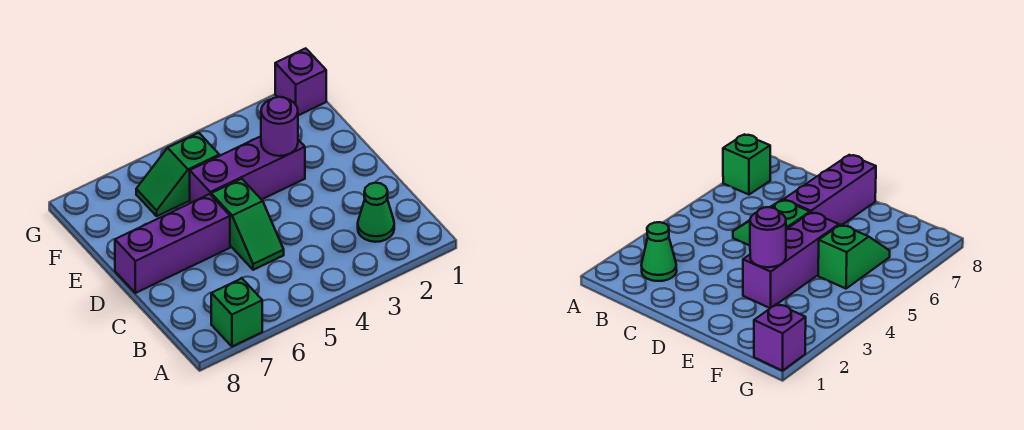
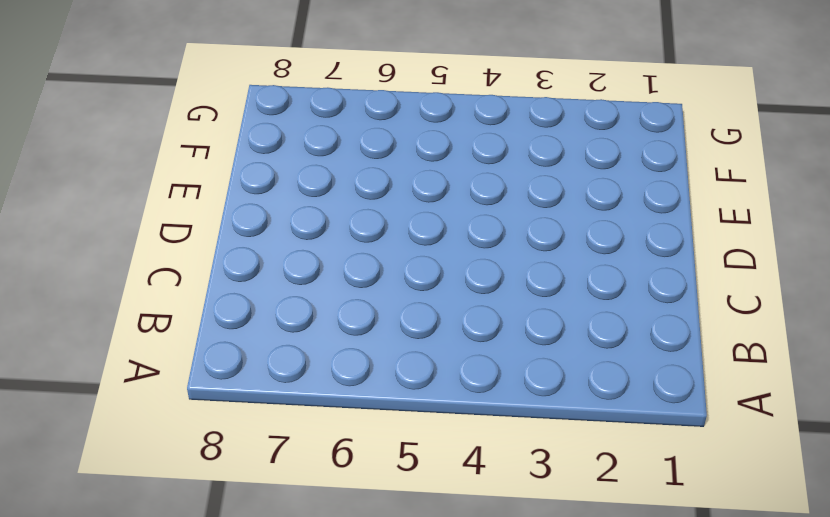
none -> green 1x1 brick [211,278,262,346]
none -> green 1x1 cone [358,183,394,242]

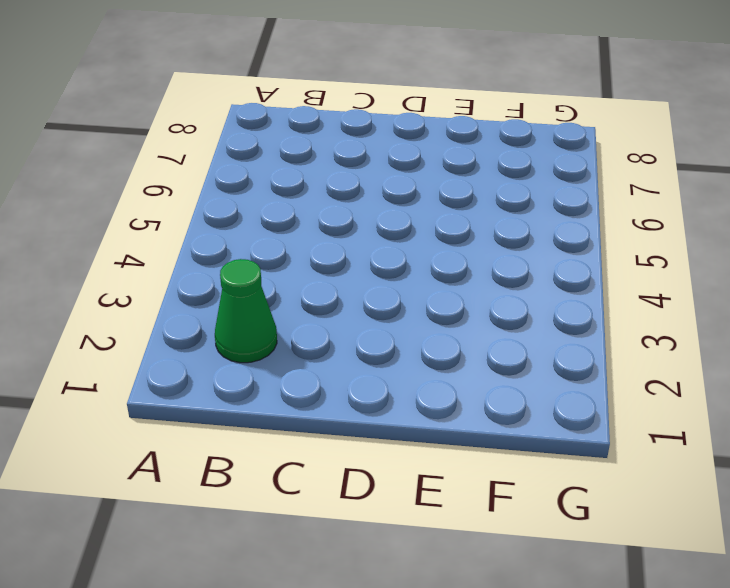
none -> green 1x1 brick [211,278,262,346]
none -> green 1x2 slope [211,179,284,270]

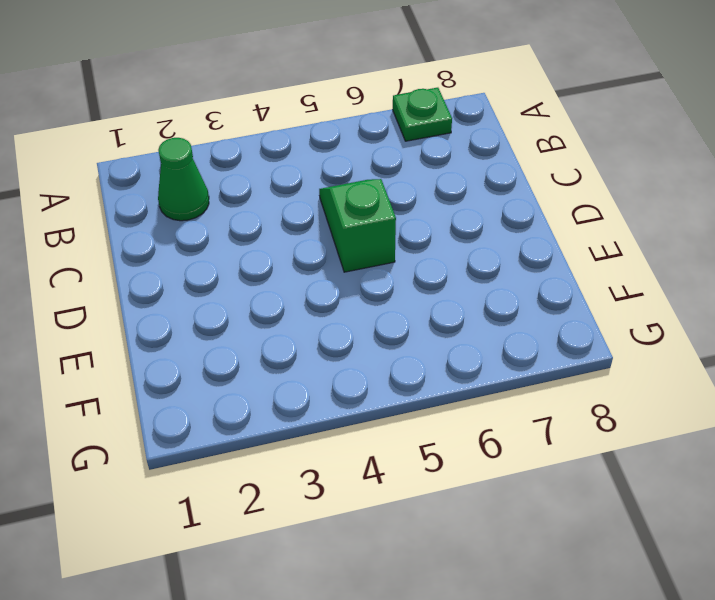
green 1x1 plate [393,88,452,141] -> green 1x1 brick [211,278,262,346]
none -> purple 1x3 brick [115,194,230,293]
none -> purple 1x3 brick [190,136,305,203]

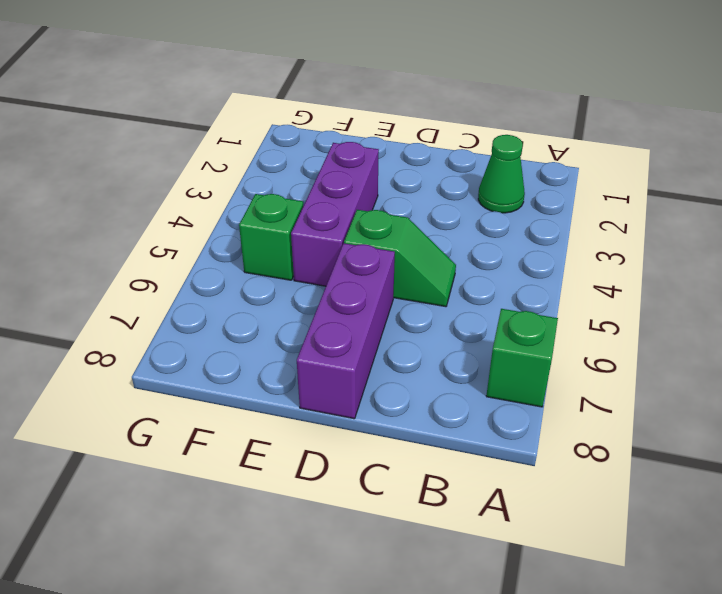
green 1x1 brick [239,194,303,280] -> green 1x2 slope [136,133,219,216]
none -> purple 1x1 brick [275,48,326,115]
none -> purple 1x1 round brick [261,97,298,156]

